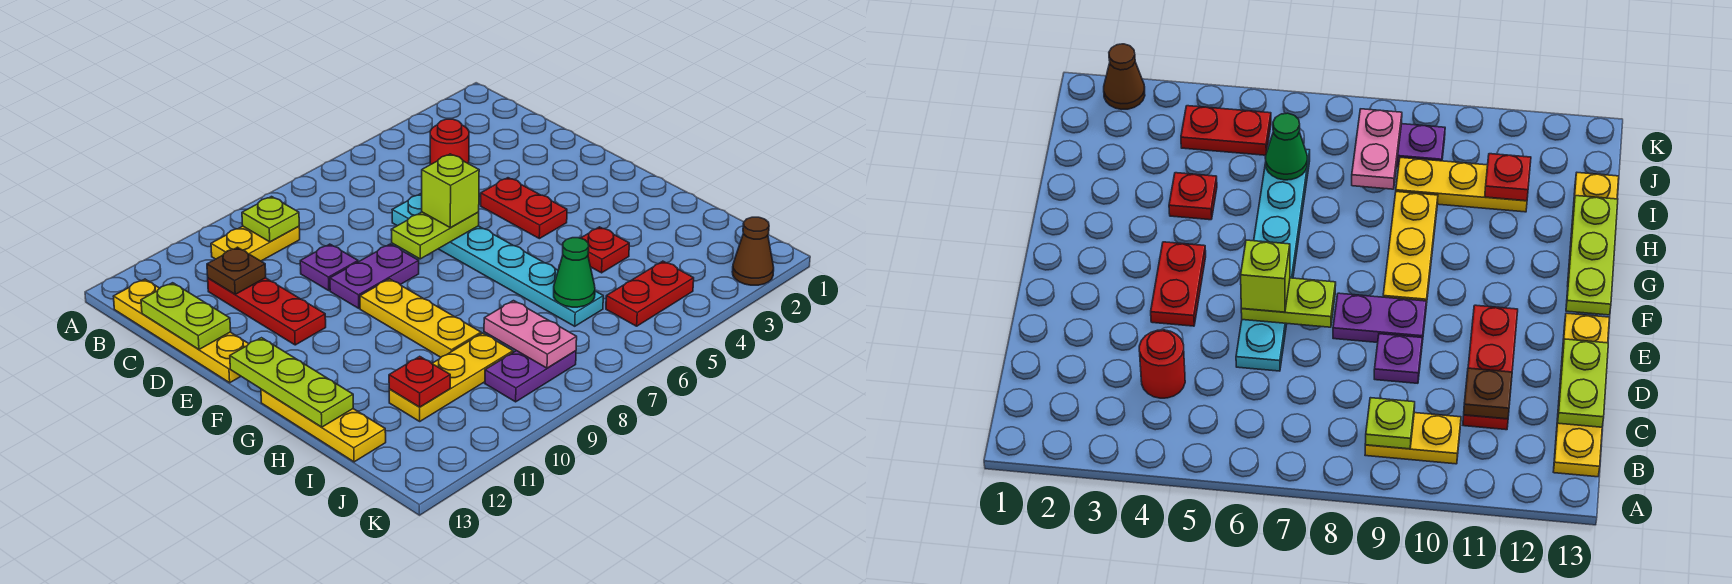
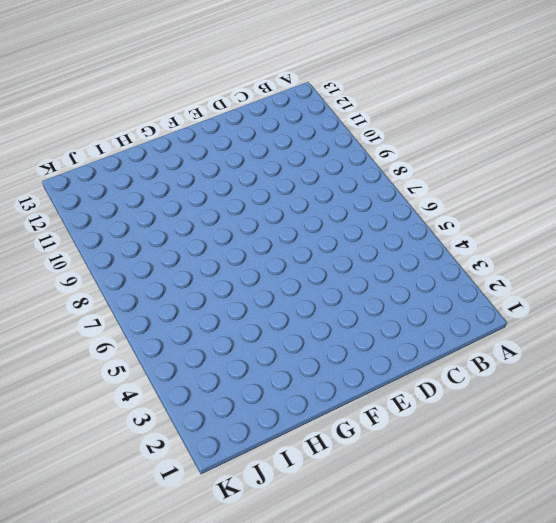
none -> yellow 1x2 plate [211,226,300,261]
none -> yellow 1x4 plate [113,279,249,383]
none -> red 1x1 round brick [430,119,469,165]

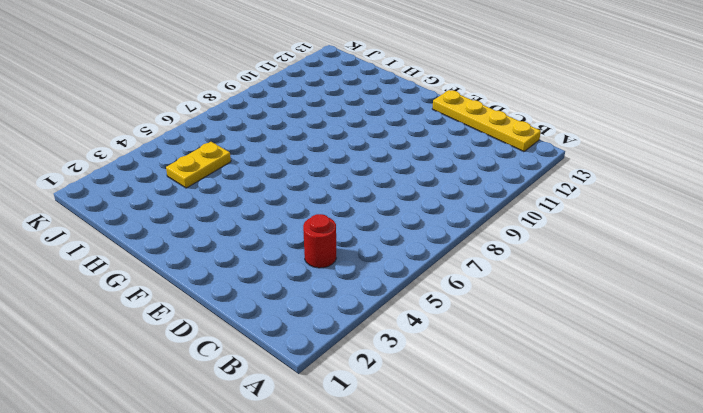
yellow 1x2 plate [166,142,231,188] -> yellow 1x2 plate moved to [211,226,300,261]
none -> red 1x3 plate [208,278,326,345]
none -> cyan 1x6 plate [392,194,603,326]
none -> purple 1x1 plate [300,244,358,290]

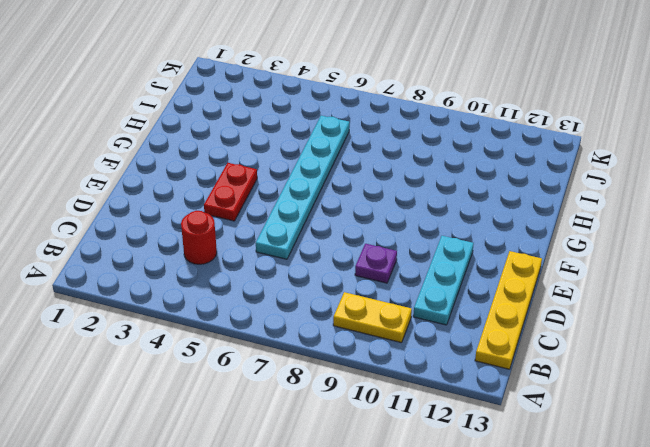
cyan 1x3 plate [413,236,474,325] -> red 1x3 plate [208,278,326,345]
none -> purple 1x2 plate [330,244,419,308]
none -> yellow 1x3 plate [360,279,481,357]
none -> yellow 1x3 plate [261,389,386,462]

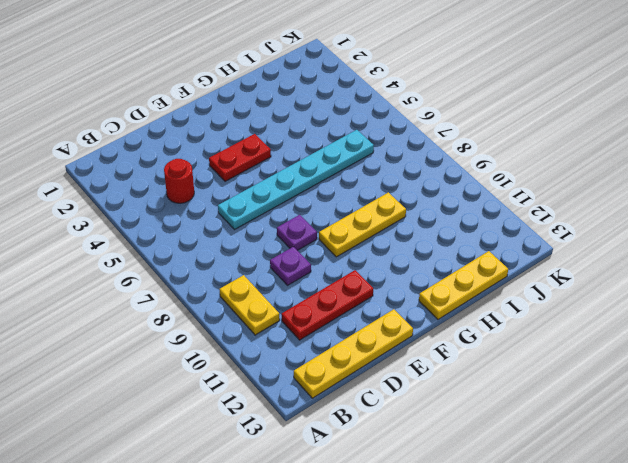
purple 1x1 plate [277,215,317,250] -> purple 1x2 plate [330,244,419,308]
none -> red 1x1 plate [581,227,629,273]
none -> yellow 1x3 plate [389,333,513,421]
none -> red 1x2 plate [606,261,694,326]

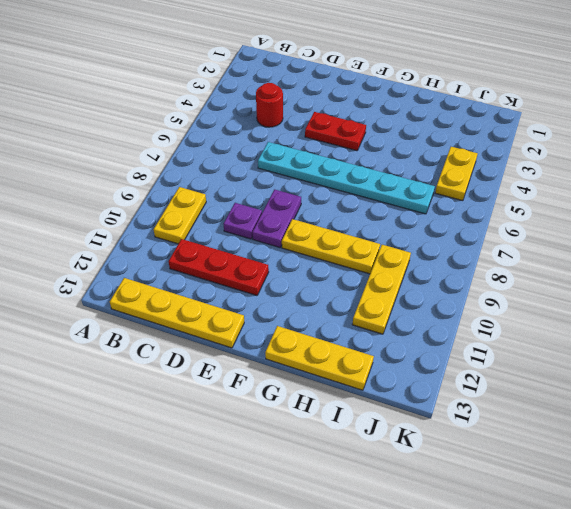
yellow 1x2 plate [435,147,478,201] -> red 1x2 plate [606,261,694,326]
none -> red 1x1 plate [581,227,629,273]
none -> purple 1x2 plate [485,351,576,402]
none -> brown 1x1 cone [732,217,774,285]

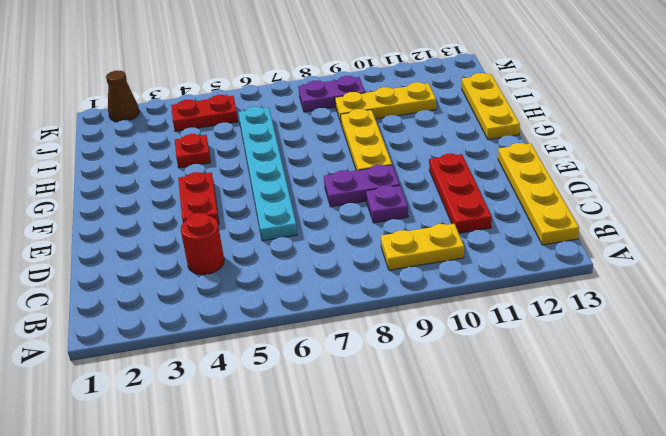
none -> lime 1x1 plate [242,197,299,242]
none -> brown 1x1 plate [207,247,266,294]
none -> lime 1x2 plate [141,283,231,349]

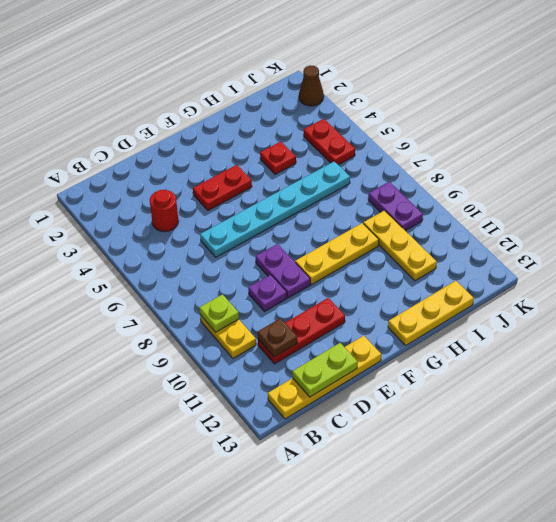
none -> lime 1x2 plate [391,212,479,259]
none -> lime 1x3 plate [230,338,353,427]
none -> green 1x1 cone [554,238,595,307]

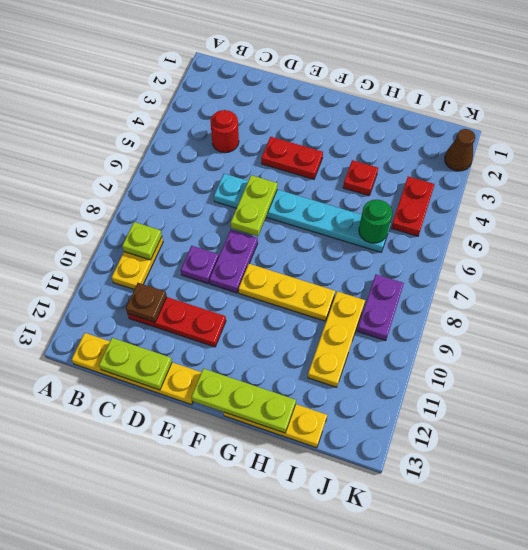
green 1x1 round brick [359,200,392,243] -> green 1x1 cone [554,238,595,307]
none -> pink 1x2 plate [484,301,577,368]
none -> red 1x1 plate [389,356,450,407]
none -> lime 1x1 brick [422,154,479,228]

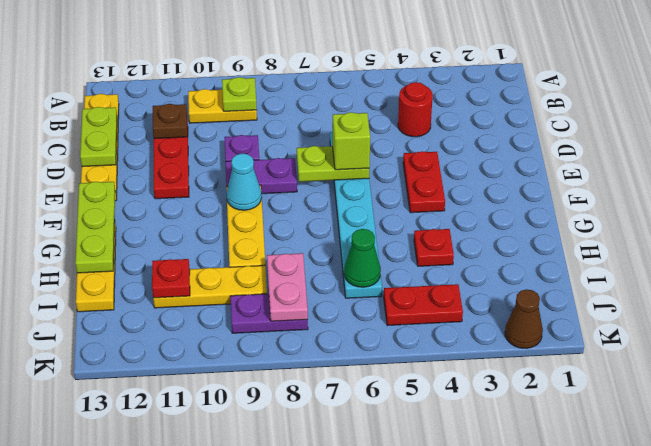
cyan 1x1 cone [227,154,262,210] -> none

